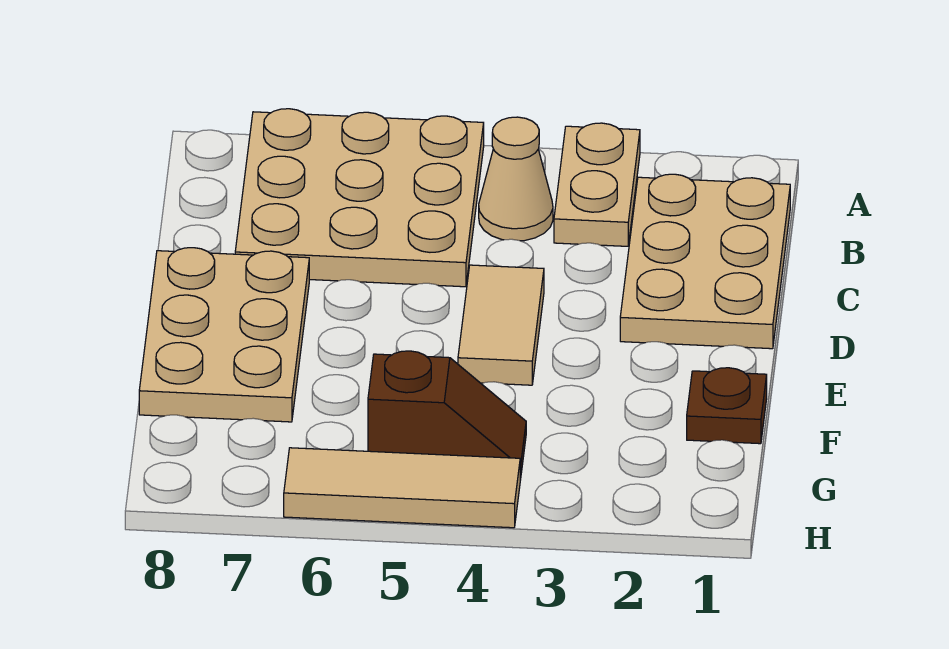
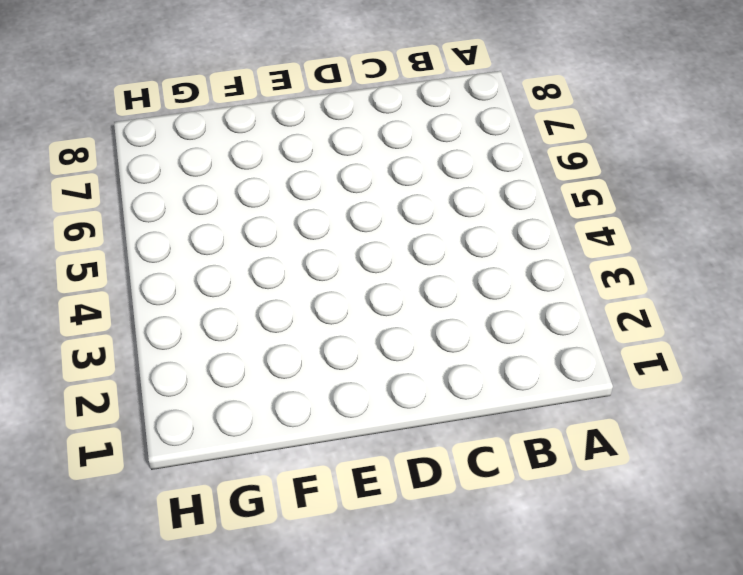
none -> tan 1x2 plate [554,123,640,246]
none -> tan 3x3 plate [235,109,484,287]

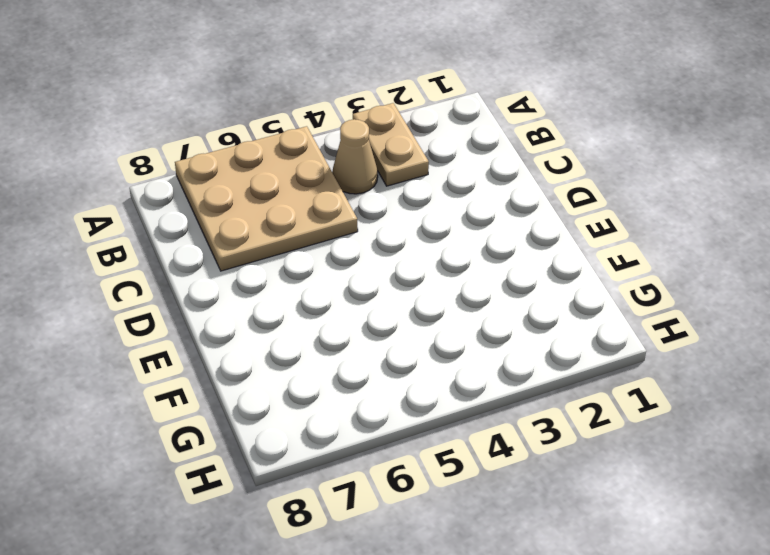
none -> tan 2x3 plate [620,174,790,349]
none -> tan 1x2 tile [458,265,544,385]

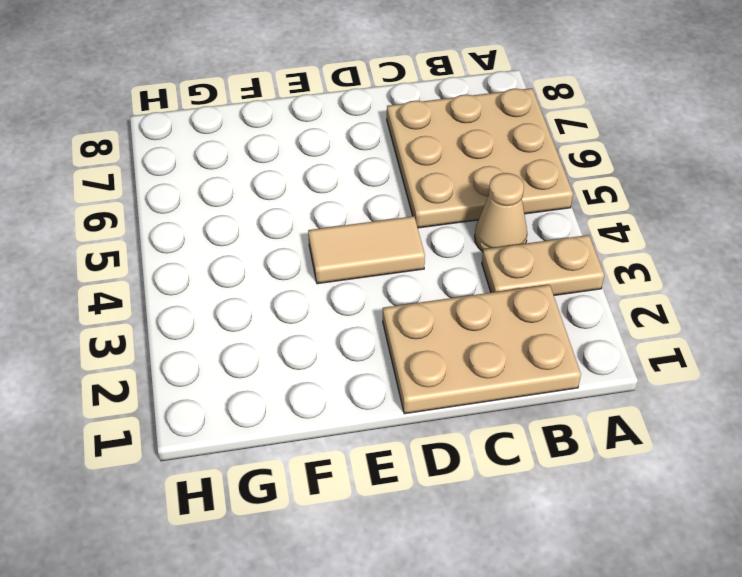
none -> tan 2x3 plate [139,248,309,422]
none -> brown 1x1 plate [687,368,767,444]

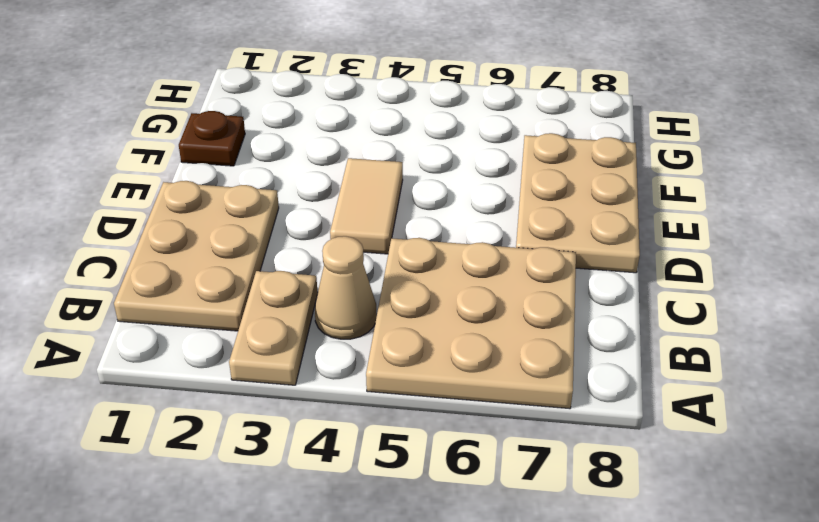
none -> brown 1x2 slope [368,351,526,480]
none -> tan 1x3 tile [284,448,520,528]

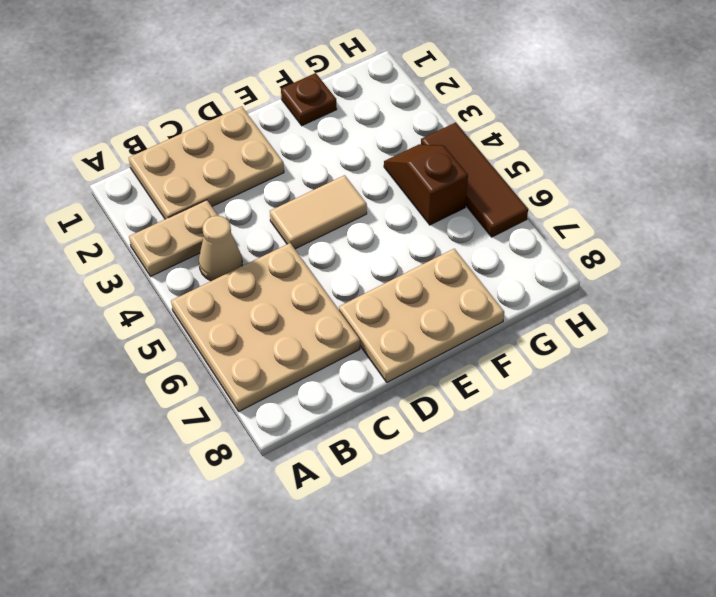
brown 1x3 tile [421,122,528,237] -> tan 1x3 tile [284,448,520,528]

